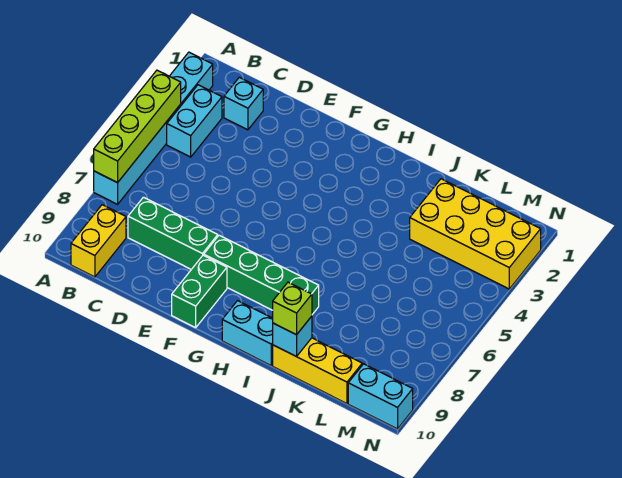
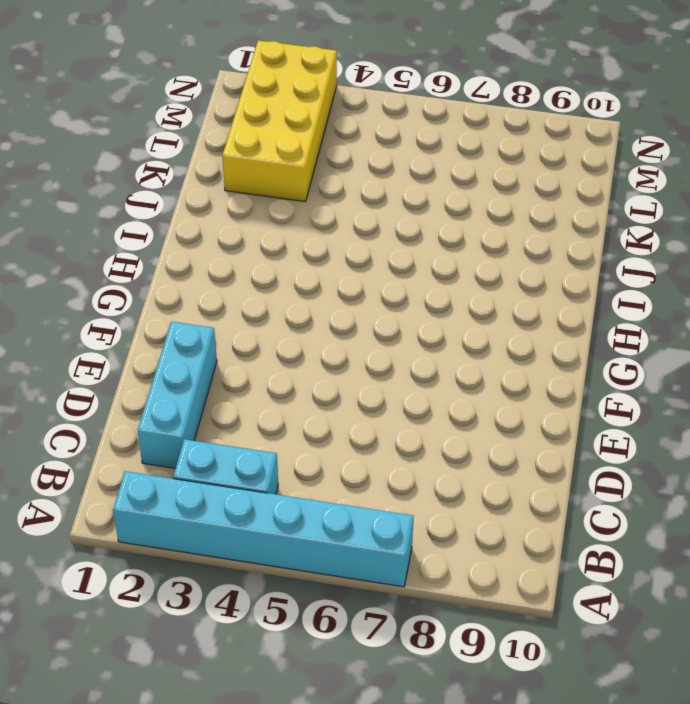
cyan 1x3 brick [138,322,217,468] -> cyan 1x1 brick [224,77,263,130]
none -> yellow 1x2 brick [71,205,126,277]
none -> green 1x3 brick [128,197,218,269]
none -> green 1x4 brick [204,235,319,314]

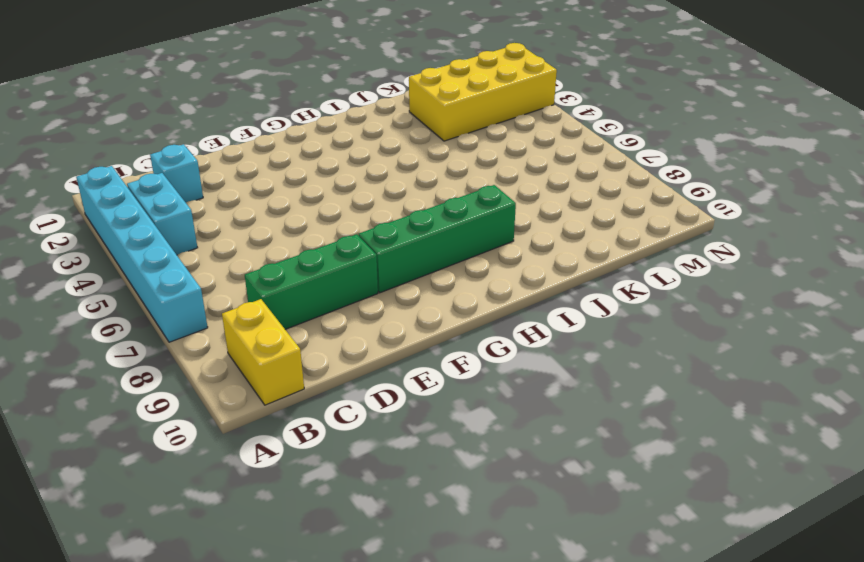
none -> green 1x2 brick [172,255,227,328]
none -> cyan 1x2 brick [222,301,273,365]
none -> yellow 1x3 brick [273,338,362,404]

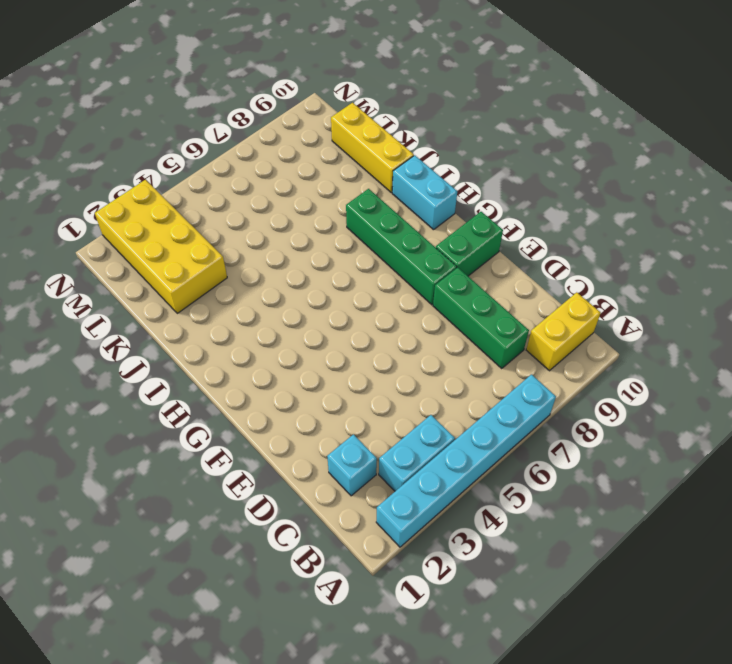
none -> cyan 1x2 brick [348,364,413,429]
none -> lime 1x4 brick [94,70,181,183]
none -> cyan 1x1 brick [273,316,312,357]

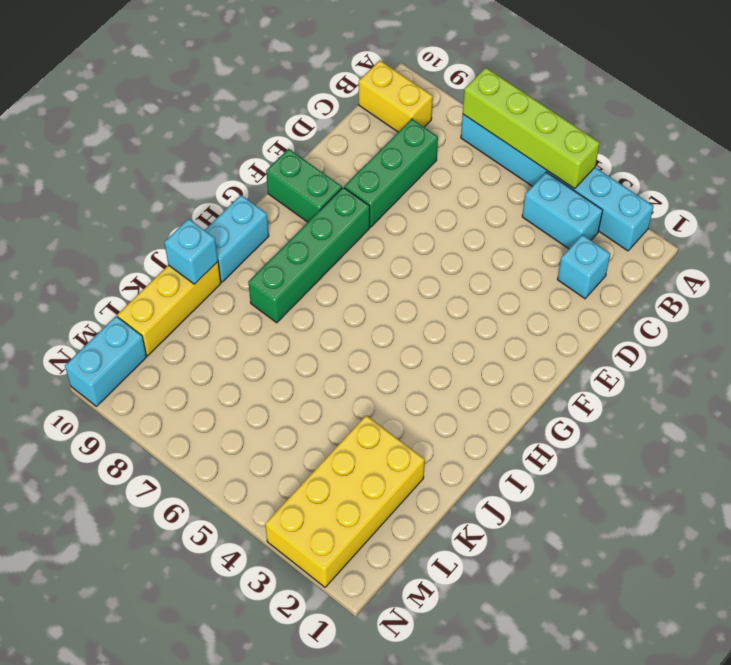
none -> lime 1x1 brick [273,282,312,335]

